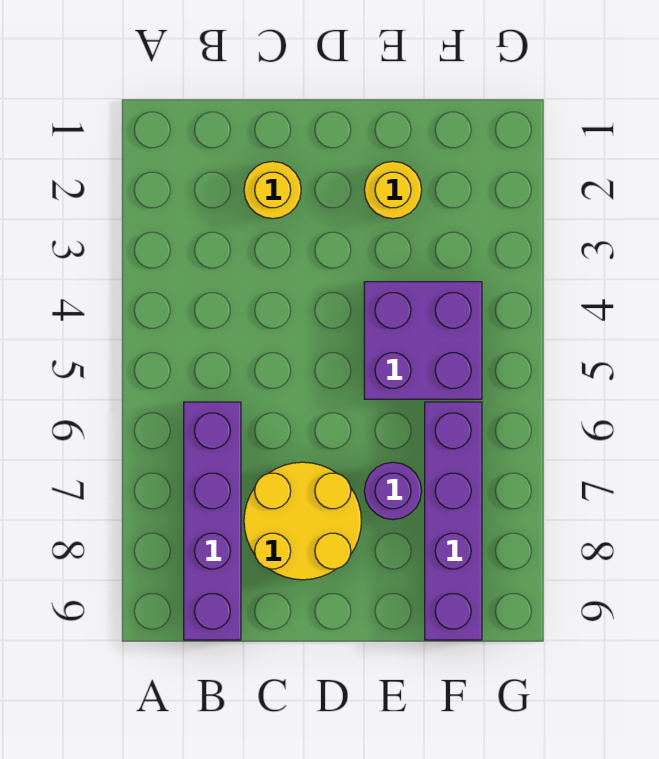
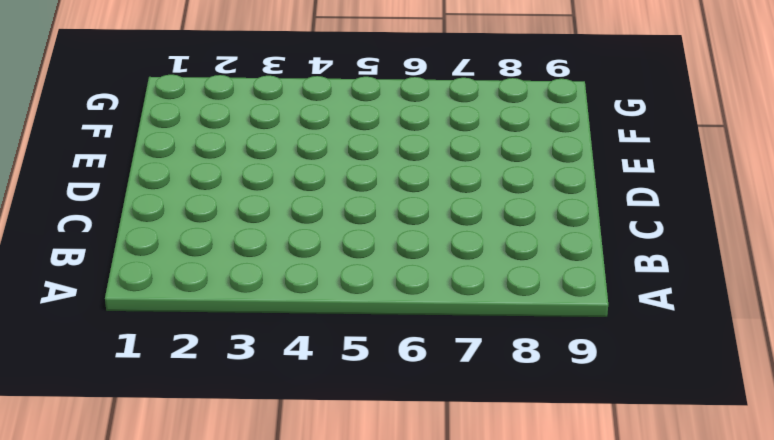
none -> purple 1x4 brick [184,402,241,640]
none -> yellow 1x1 round brick [244,161,301,219]

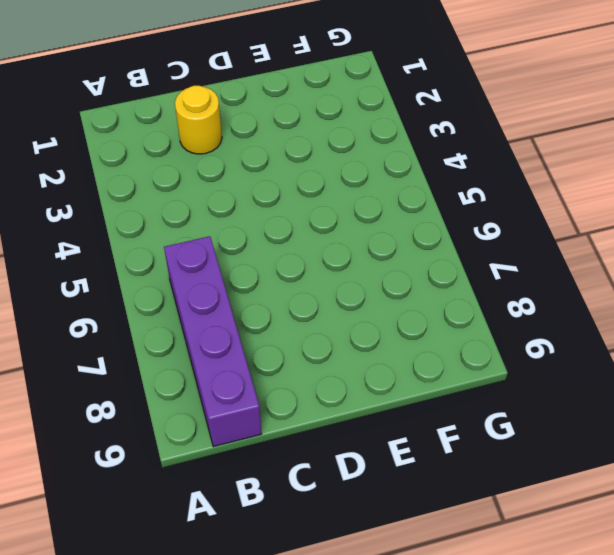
none -> yellow 2x2 round brick [244,462,361,580]
none -> yellow 1x1 round brick [364,161,422,219]

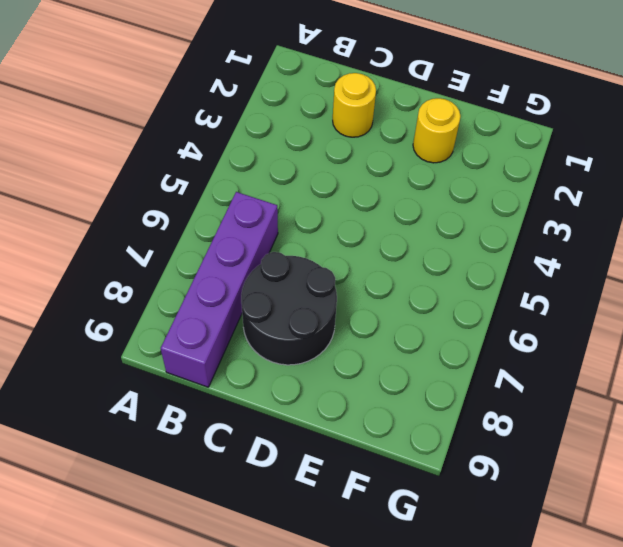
black 2x2 round brick [241,252,337,365] -> yellow 2x2 round brick [244,462,361,580]
none -> purple 2x2 brick [364,282,482,399]
none -> purple 1x1 round brick [364,462,422,520]

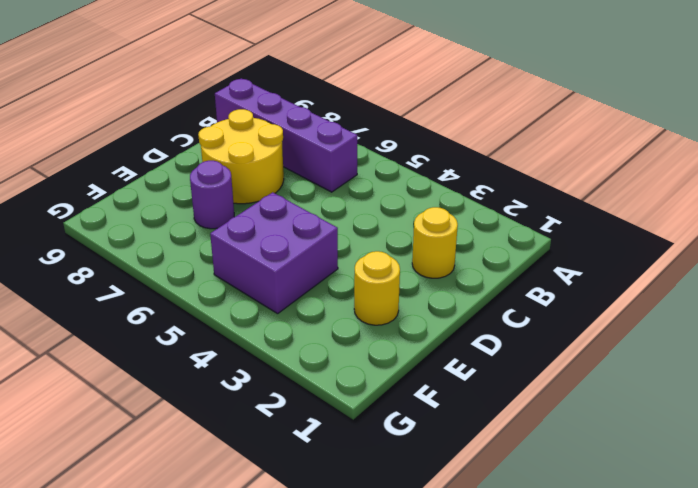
none -> purple 1x4 brick [425,402,482,640]

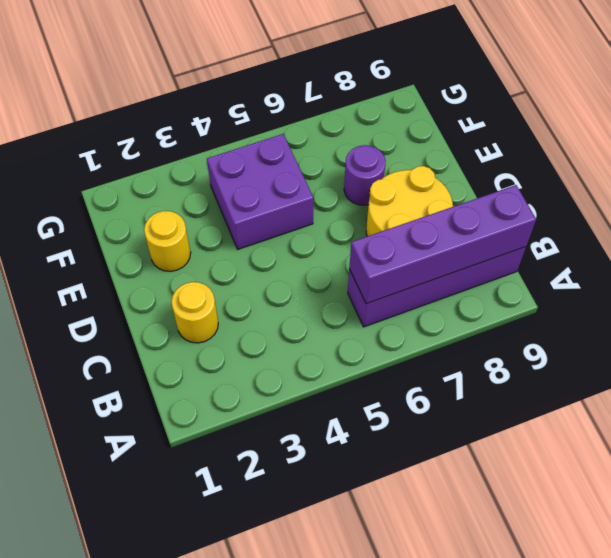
purple 1x4 brick [349,185,536,304] -> purple 1x4 brick moved to [425,402,482,640]

